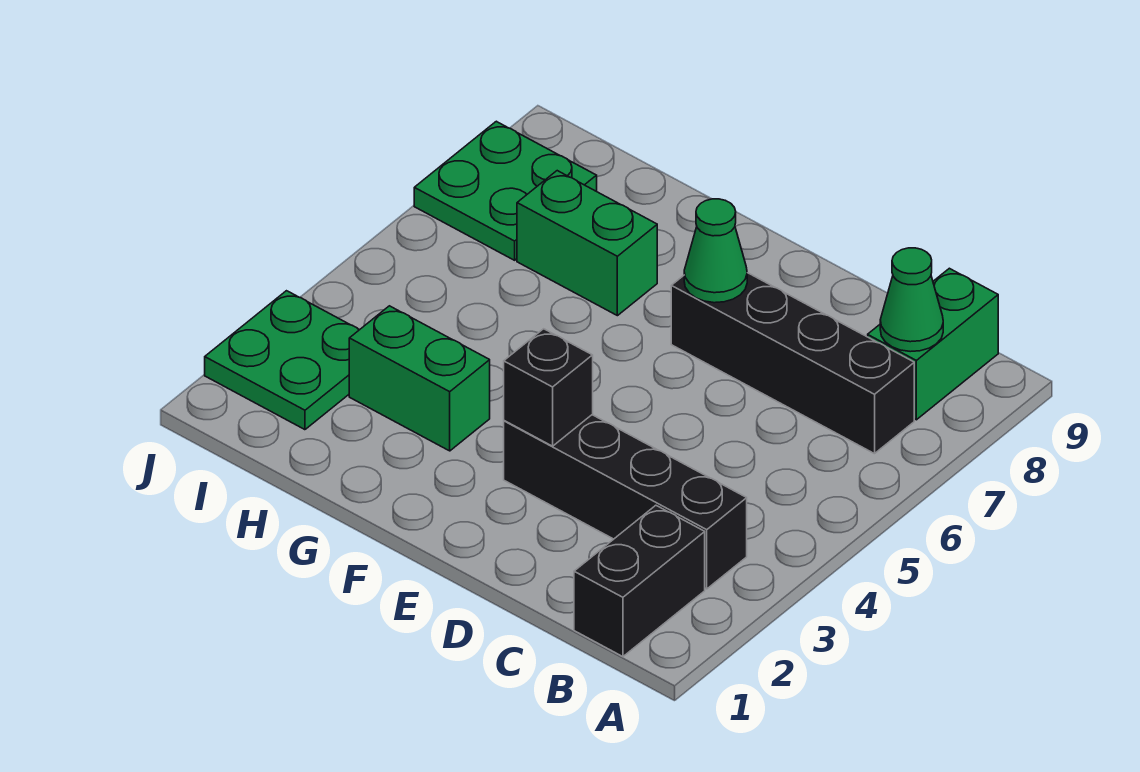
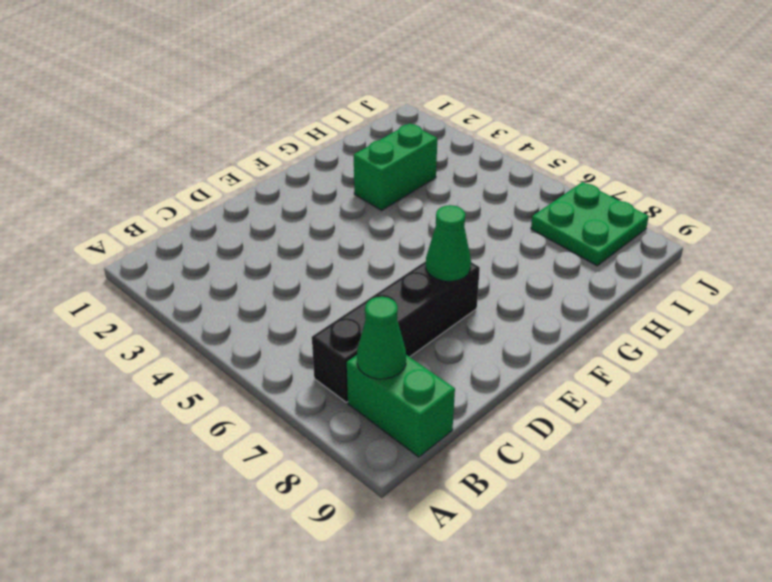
none -> black 1x2 brick [574,505,705,657]
none -> black 1x4 brick [504,415,747,589]

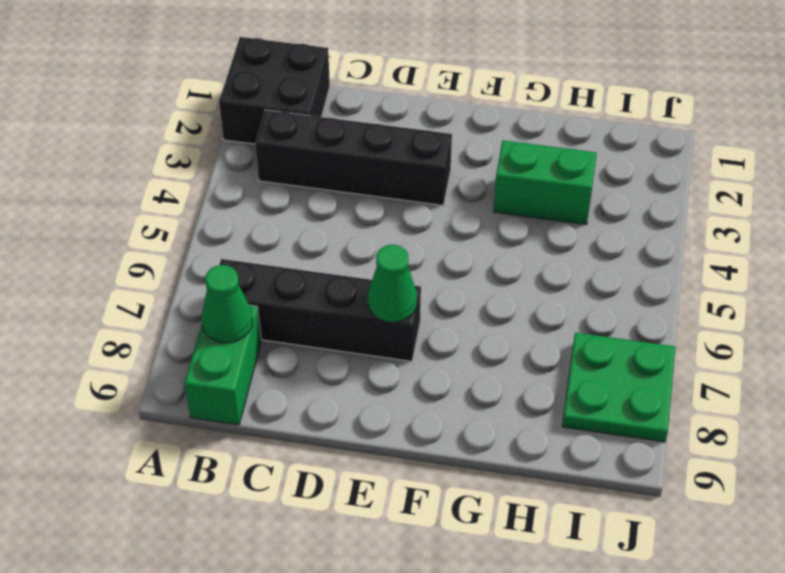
black 2x2 brick [219,37,330,144] -> black 1x2 brick [574,505,705,657]
none -> green 1x2 brick [517,171,657,316]
none -> green 2x2 plate [205,291,359,430]

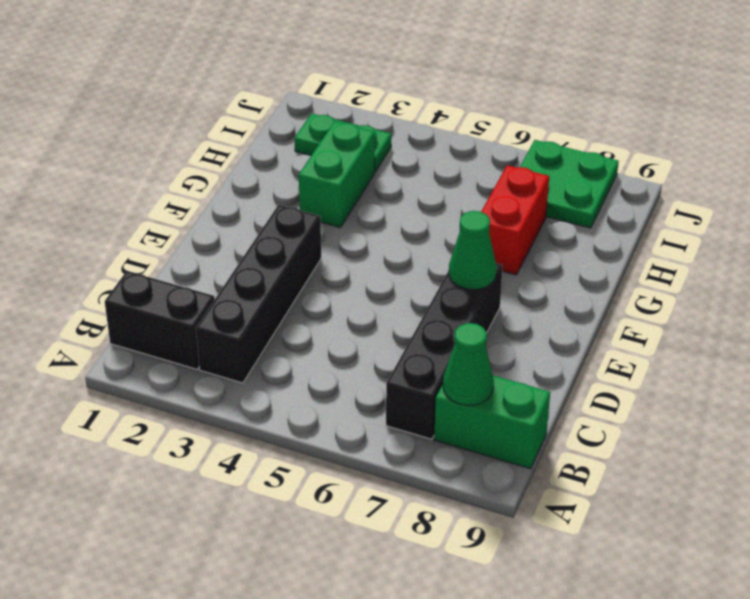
red 1x2 brick [481,165,549,275] -> green 1x2 brick [517,171,657,316]
green 1x2 plate [294,113,391,172] -> green 2x2 plate [205,291,359,430]
none -> black 1x1 brick [504,329,593,446]

